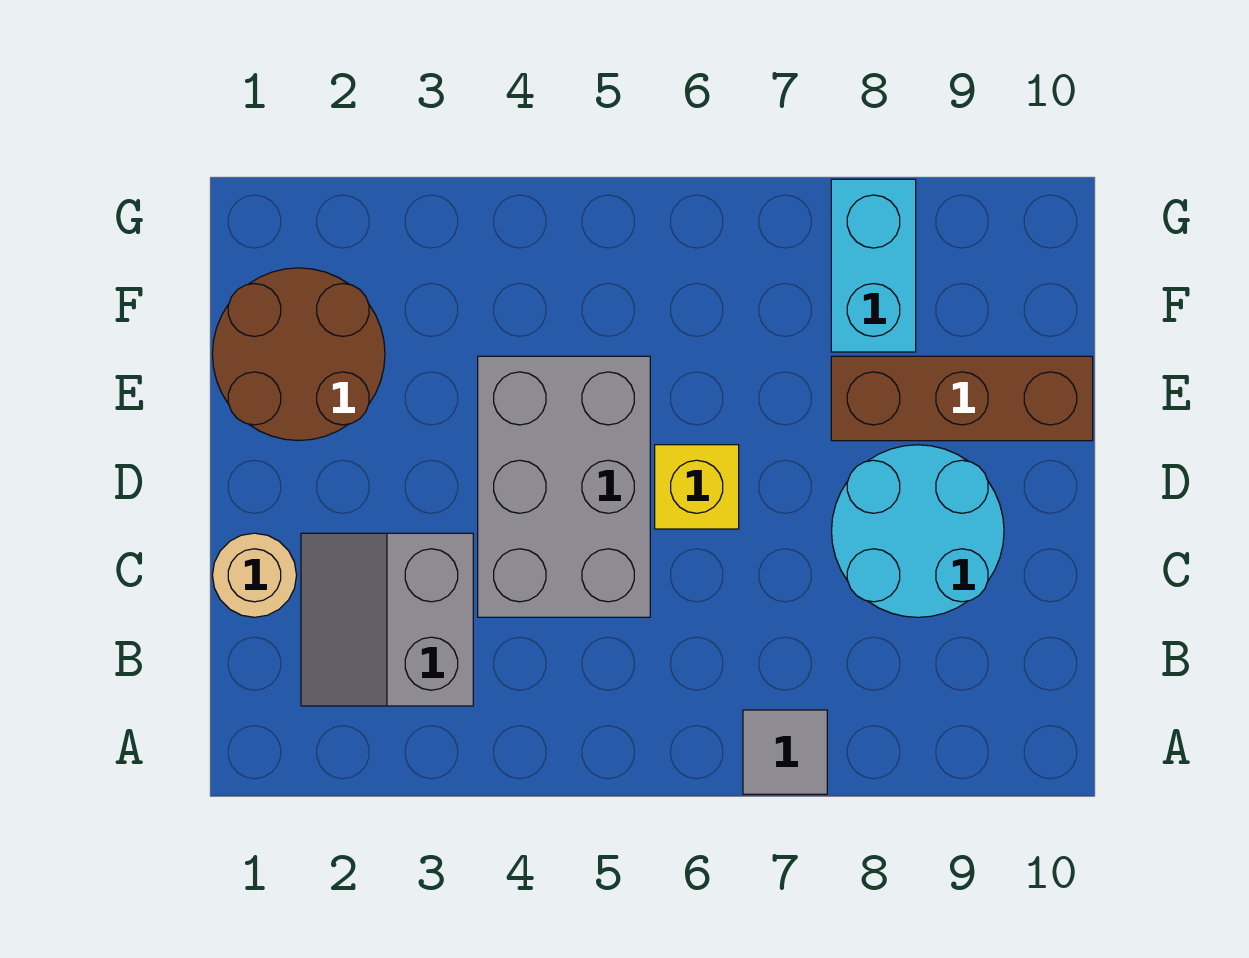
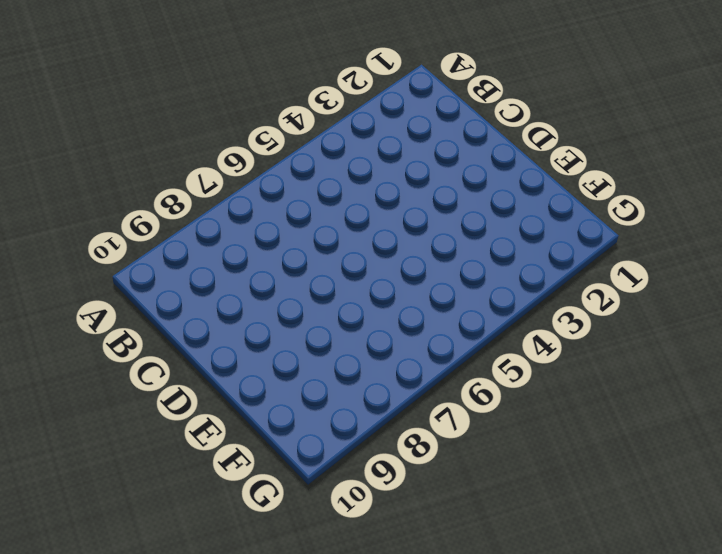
none -> grey 1x1 tile [743,710,827,794]
none -> grey 2x2 slope [301,533,473,706]

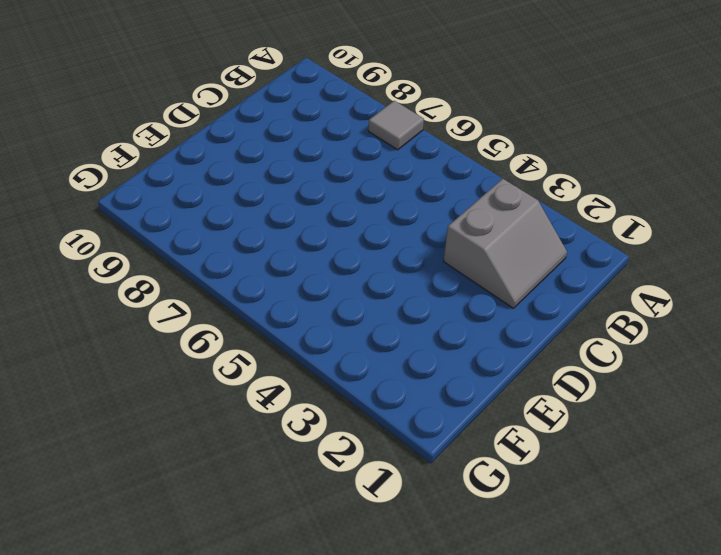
none -> tan 1x1 round brick [212,533,297,617]
none -> grey 2x3 brick [478,356,650,617]

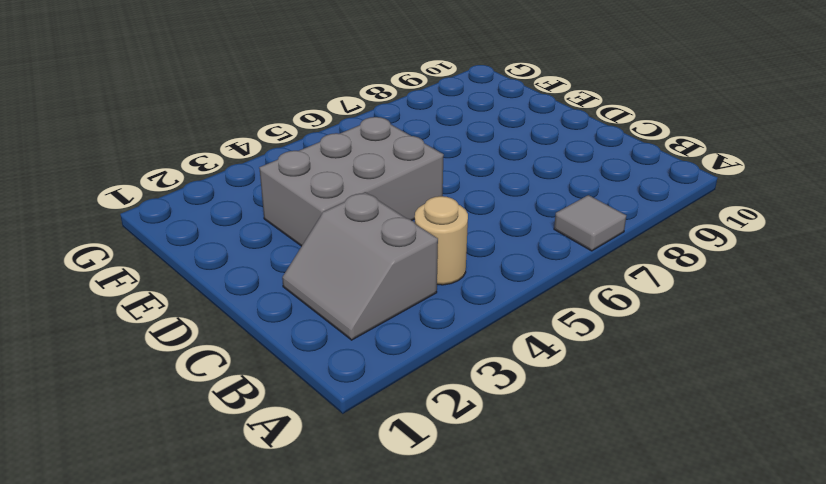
tan 1x1 round brick [415,196,468,285] -> tan 1x1 round brick moved to [212,533,297,617]
grey 2x3 brick [259,117,444,246] -> grey 2x3 brick turned to [478,356,650,617]
none -> cyan 2x2 round brick [832,445,1004,617]
none -> yellow 1x1 brick [655,445,739,529]

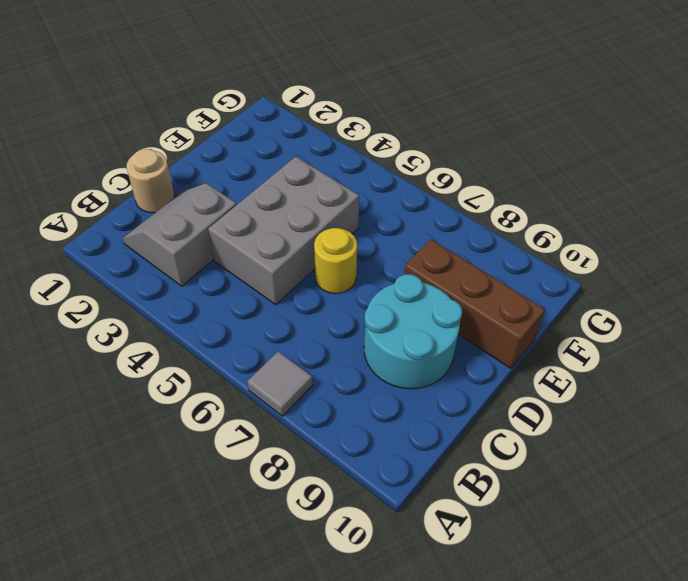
yellow 1x1 round brick [314,228,357,294] -> yellow 1x1 brick [655,445,739,529]
none -> brown 2x2 round brick [212,268,385,441]
none -> cyan 1x2 brick [831,179,916,352]

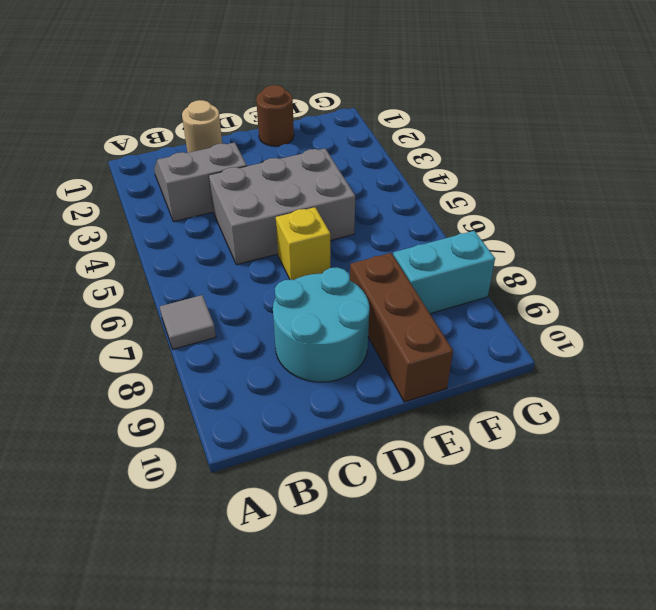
brown 1x1 round brick [256,85,294,146] -> brown 2x2 round brick [212,268,385,441]

